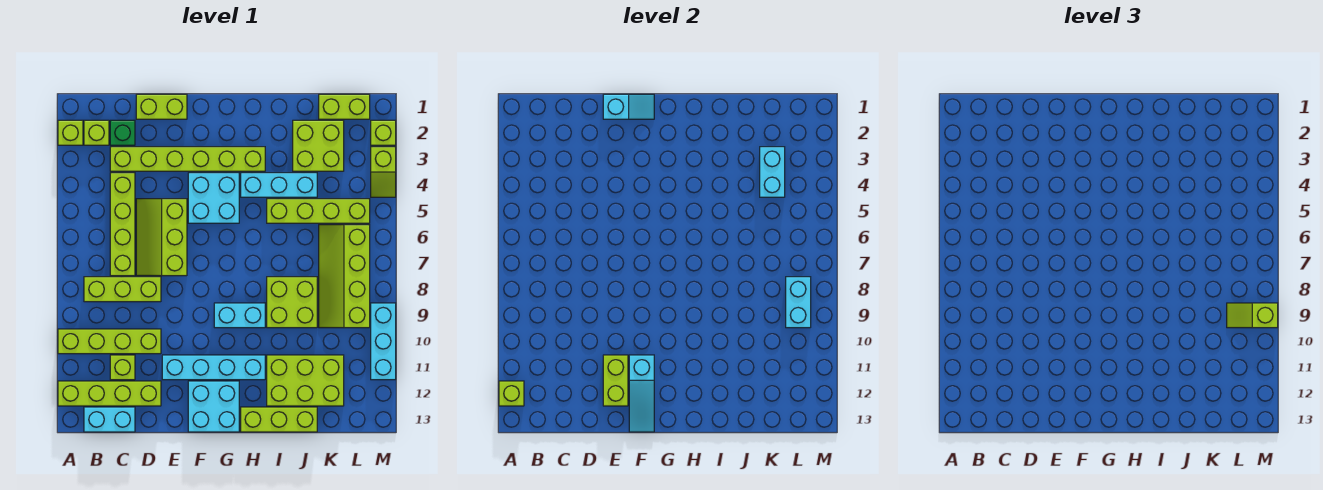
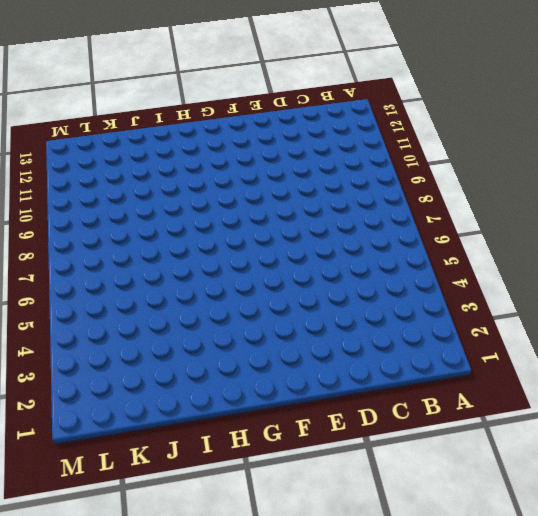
none -> lime 1x1 brick [58,120,83,145]
none -> lime 1x4 brick [58,329,161,354]
none -> lime 1x4 brick [58,381,161,406]
none -> lime 1x1 brick [84,120,109,145]

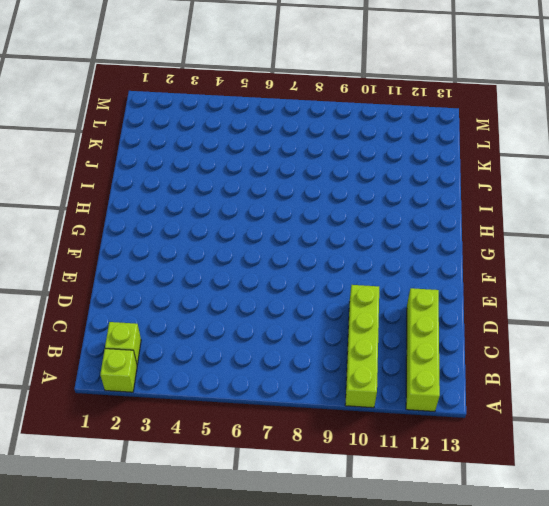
none -> lime 1x3 brick [84,277,161,302]
none -> cyan 1x2 brick [84,407,135,432]
none -> green 1x1 brick [110,120,135,145]
none -> lime 1x6 brick [110,147,265,171]

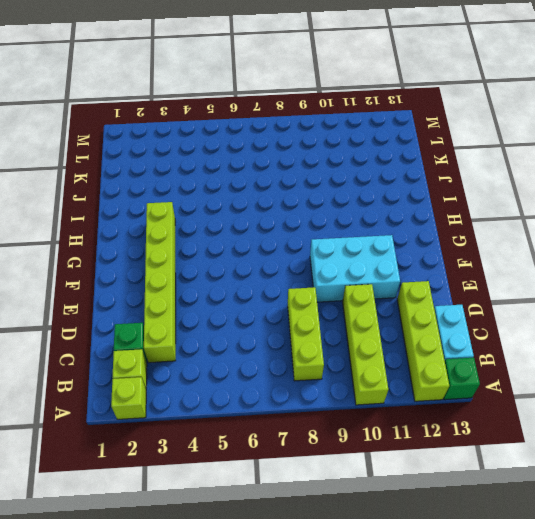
green 1x1 brick [444,358,480,400] -> none
cyan 2x3 brick [310,235,400,302] -> cyan 1x4 brick [162,355,265,380]
none -> lime 1x4 brick [110,173,135,276]
none -> lime 1x1 brick [110,355,135,380]
none -> lime 1x2 brick [136,94,187,119]
none -> lime 2x3 slope [136,199,187,276]

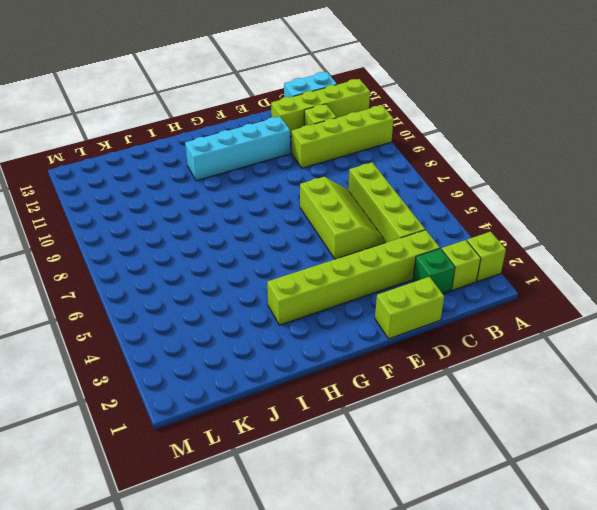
none -> lime 1x3 brick [84,277,161,302]
none -> cyan 2x2 brick [188,173,239,223]
none -> cyan 2x2 brick [188,381,239,432]
none -> cyan 1x2 brick [214,303,265,328]

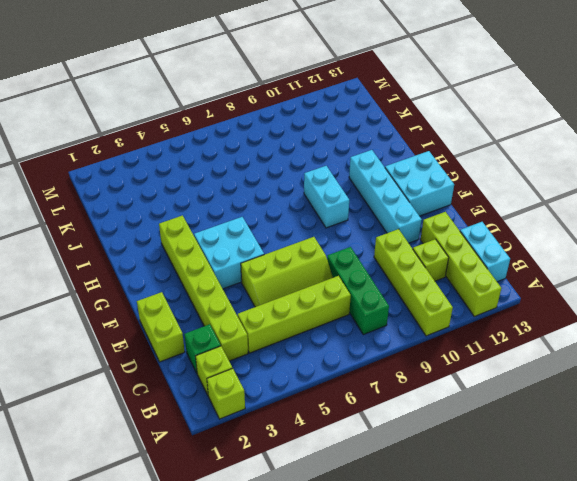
green 1x3 brick [327,247,389,335] -> lime 1x3 brick [84,277,161,302]
none -> cyan 1x3 brick [241,173,317,197]
none -> lime 1x3 brick [241,407,317,432]
none -> lime 1x4 brick [267,199,370,223]
none -> lime 2x2 brick [267,277,317,328]

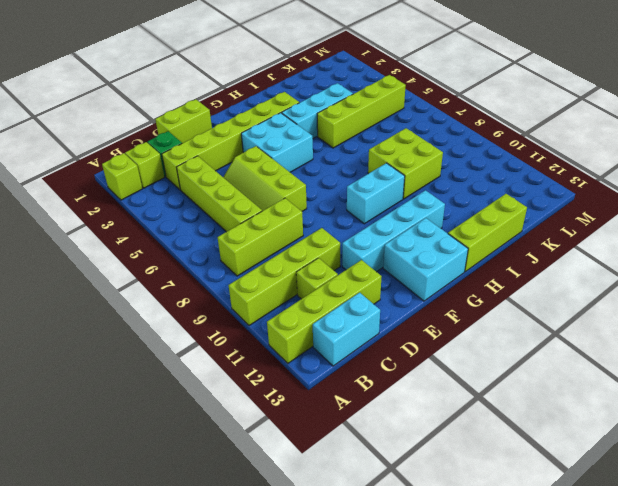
none -> lime 2x3 brick [267,355,344,406]
none -> lime 2x2 brick [293,120,344,171]
none -> lime 1x2 brick [319,94,370,119]
none -> lime 2x4 slope [319,225,370,328]

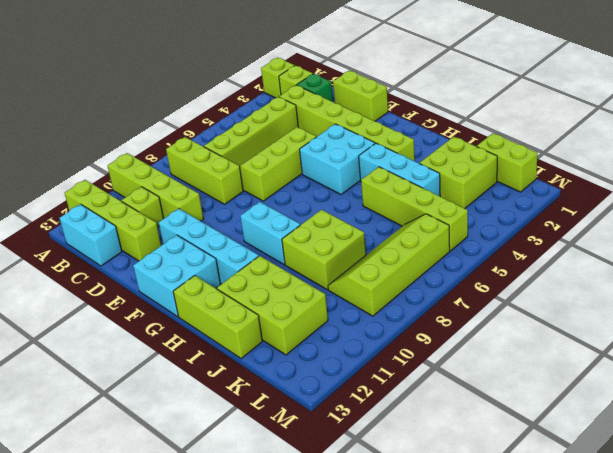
none -> lime 1x1 brick [371,120,396,145]
none -> lime 1x2 slope [371,147,396,197]
none -> cyan 1x3 brick [371,303,396,380]
none -> lime 1x1 brick [499,381,524,406]

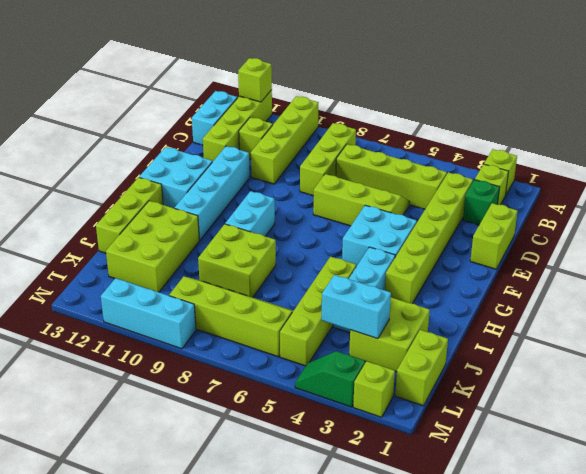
green 1x2 slope [295,351,365,407] -> lime 1x2 slope [371,147,396,197]
none -> cyan 1x2 slope [603,94,654,119]
none -> lime 1x2 brick [603,355,628,406]
none -> cyan 1x3 slope [629,355,654,432]
none -> cyan 1x2 brick [786,277,811,328]

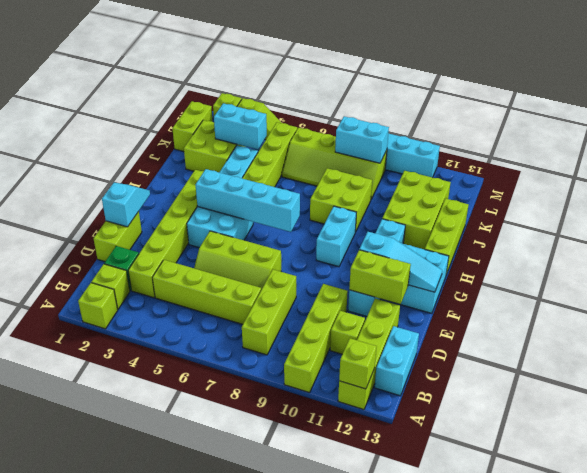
cyan 1x4 brick [196,169,300,232] -> none
none -> lime 1x2 slope [1227,303,1278,328]

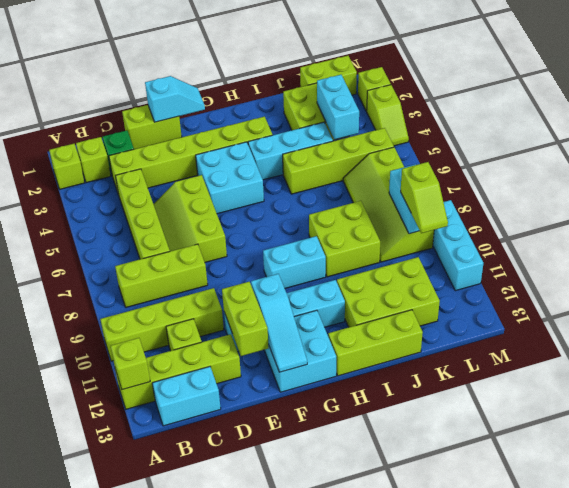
lime 1x2 slope [401,162,448,233] -> lime 1x2 slope turned to [1227,303,1278,328]

